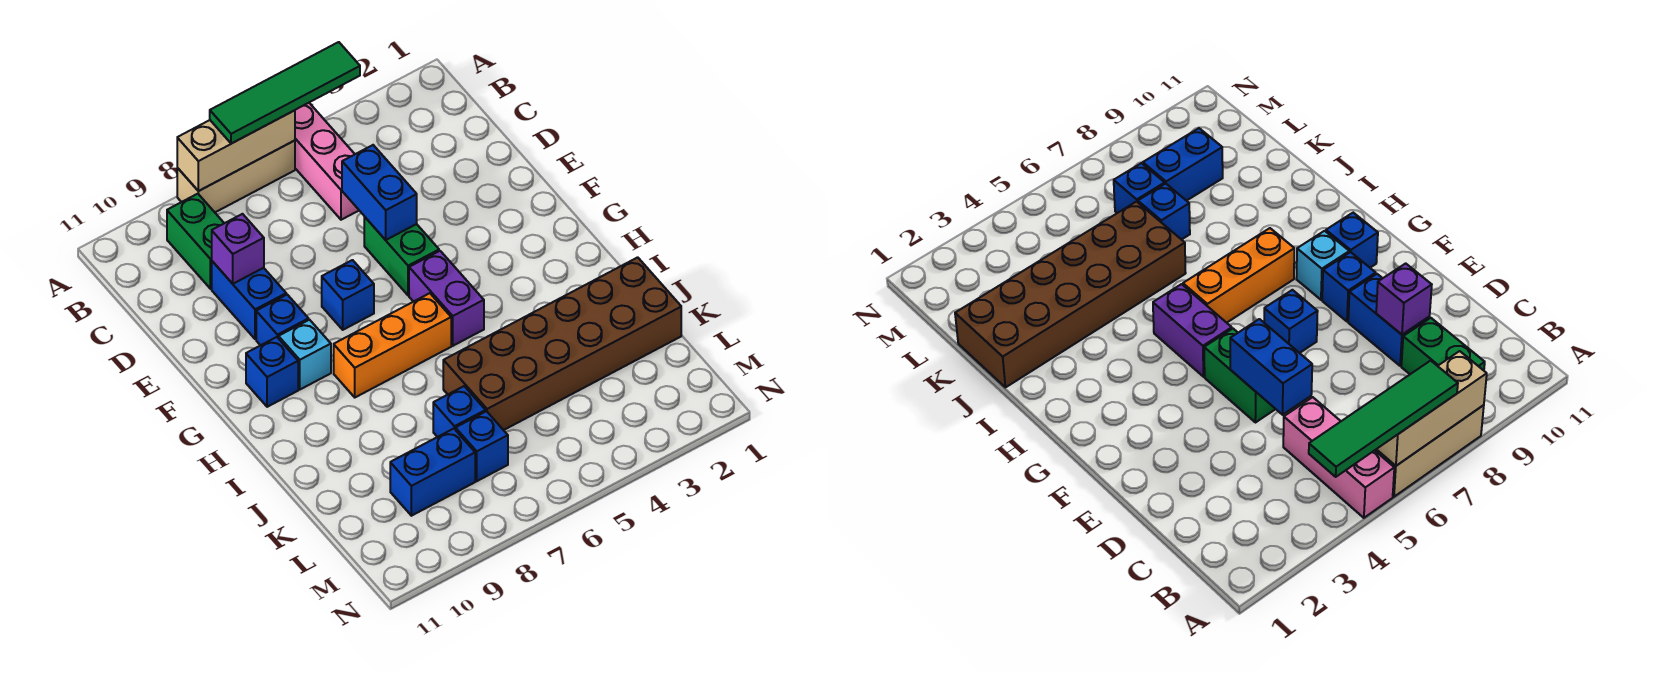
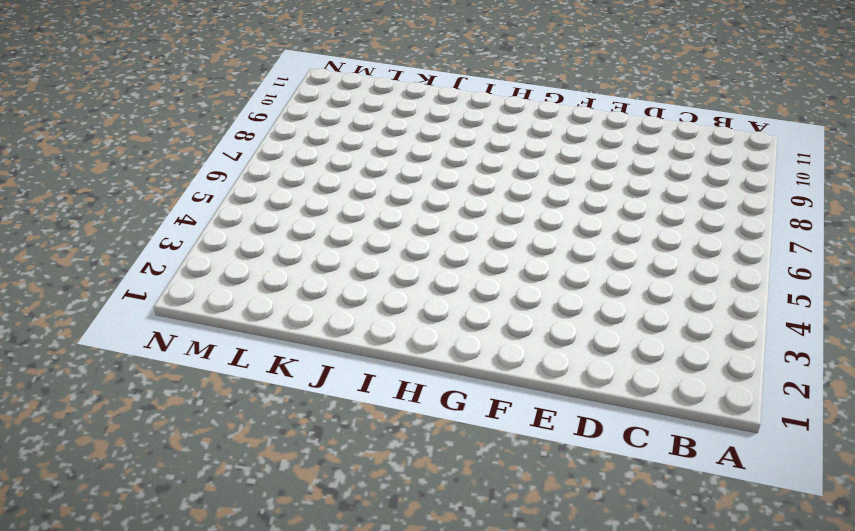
none -> pink 1x3 brick [295,103,359,220]
none -> tan 1x3 brick [177,141,295,212]
none -> green 1x2 brick [167,194,224,289]

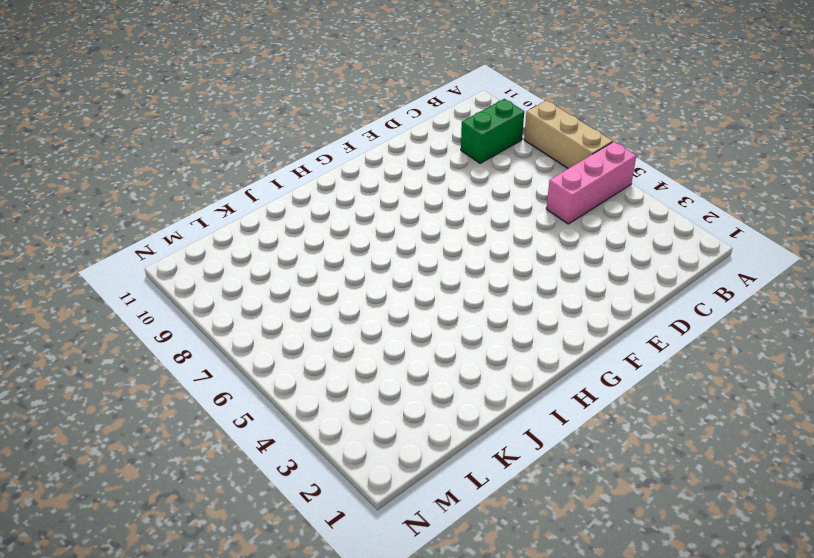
none -> blue 1x2 brick [212,261,286,339]
none -> green 1x2 brick [364,217,439,295]
none -> blue 1x1 brick [322,260,374,330]

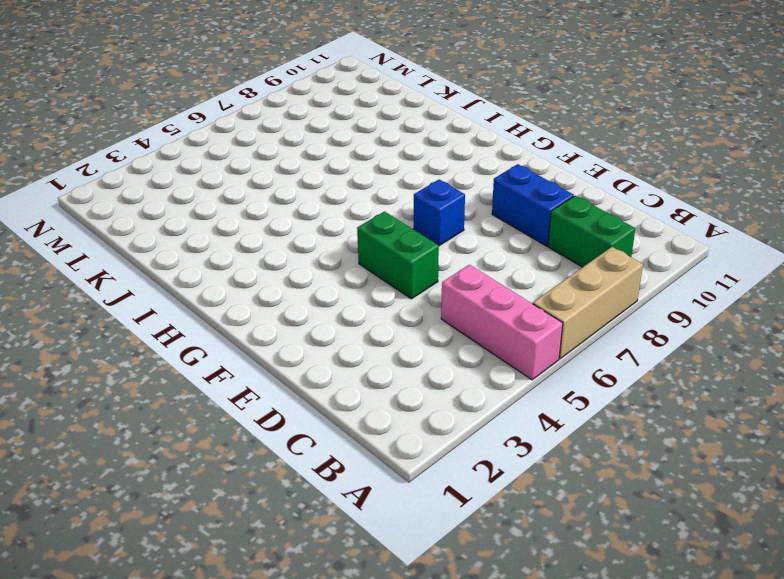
none -> blue 1x1 brick [256,295,309,345]
none -> purple 1x2 brick [409,251,484,346]
none -> cyan 1x1 brick [279,320,331,389]

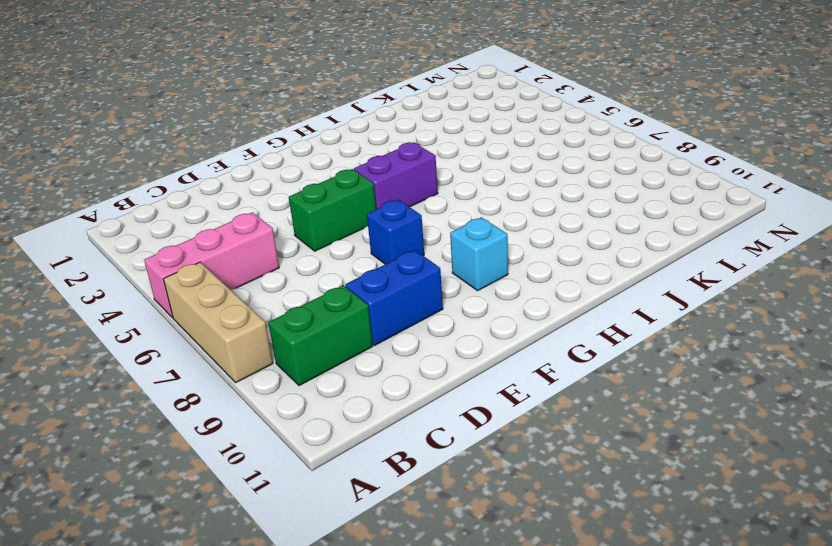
none -> blue 1x1 brick [256,295,309,345]
none -> blue 1x1 brick [246,337,298,407]
none -> orange 1x3 brick [334,293,451,397]

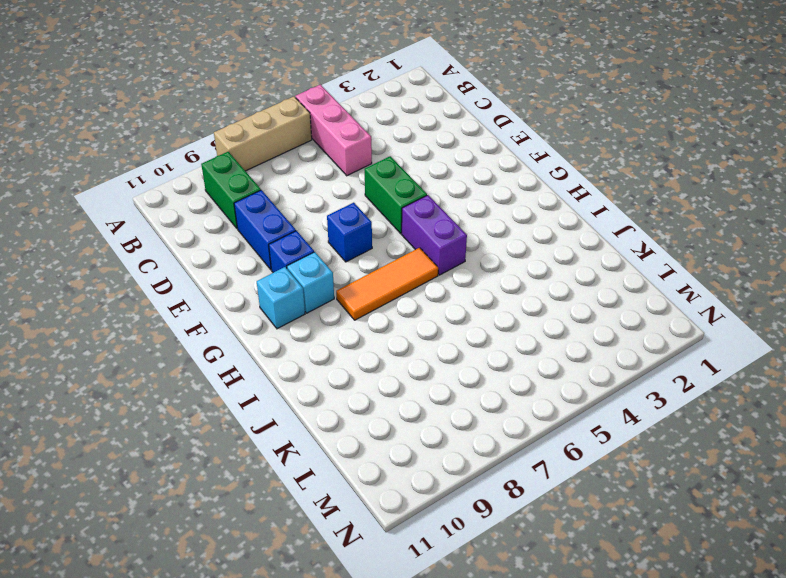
cyan 1x1 brick [257,267,305,329] -> blue 1x1 brick [246,337,298,407]
orange 1x3 tile [336,248,438,320] -> orange 1x3 brick [334,293,451,397]
none -> brown 2x6 brick [443,257,681,430]
none -> blue 1x1 brick [433,386,486,437]
none -> blue 1x1 brick [456,411,508,481]

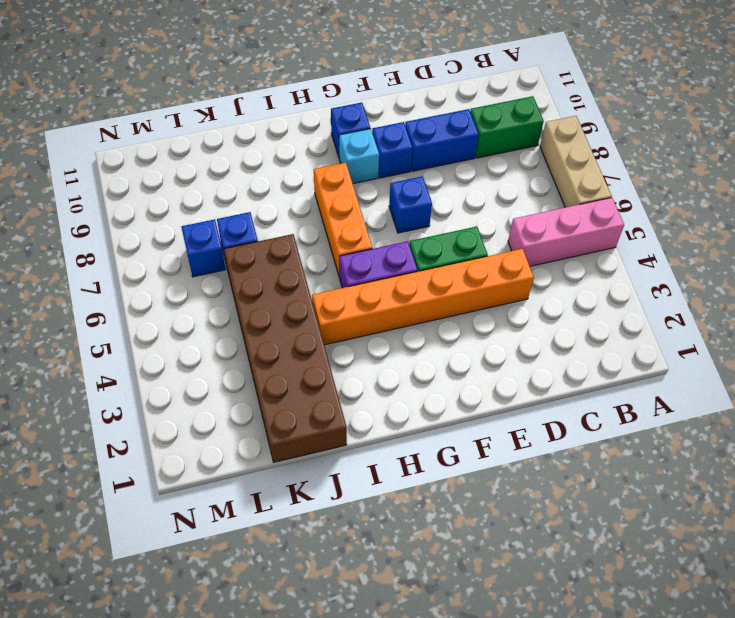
orange 1x6 brick [312,249,534,345] -> none
none -> blue 1x2 brick [390,429,475,516]
none -> tan 1x3 brick [177,110,295,191]
none -> blue 1x2 brick [342,145,417,240]

